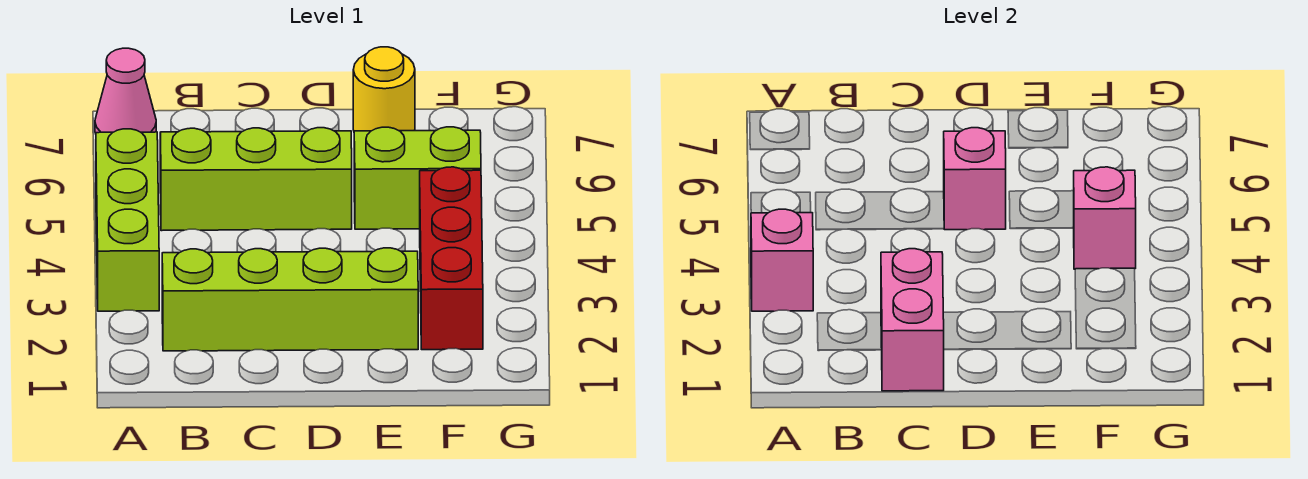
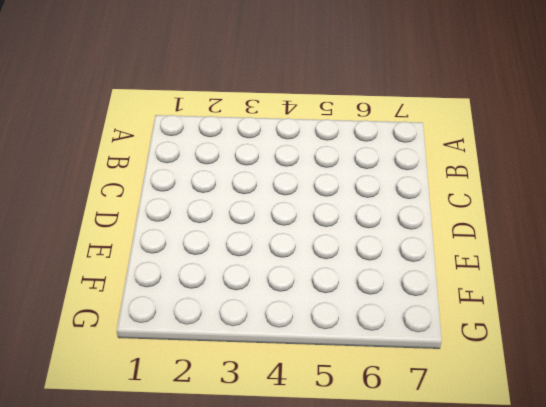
none -> lime 1x3 brick [96,129,159,311]
none -> pink 1x1 cone [95,48,156,133]

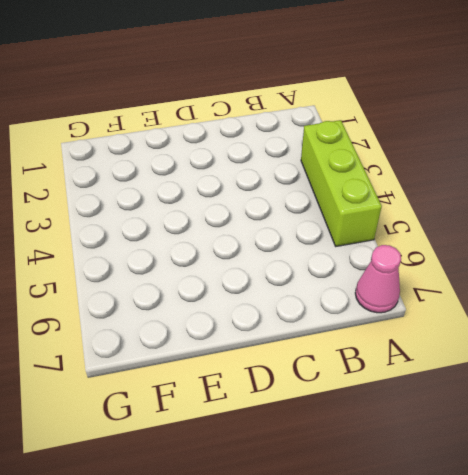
none -> lime 1x4 brick [162,248,418,351]
none -> lime 1x3 brick [160,128,352,231]

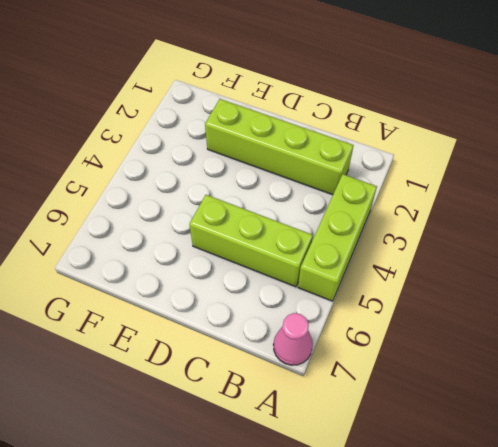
none -> lime 1x2 brick [354,127,481,229]
none -> yellow 1x1 round brick [353,47,415,131]

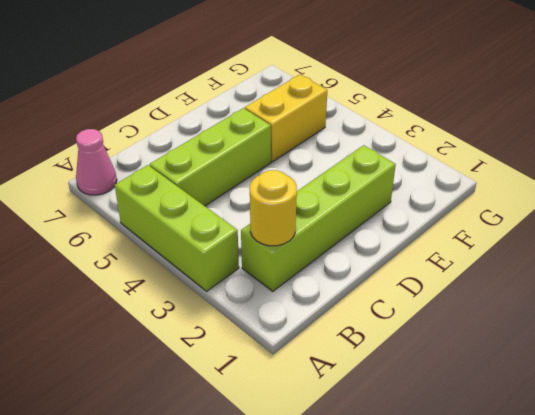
yellow 1x1 round brick [250,170,297,246] -> yellow 1x1 round brick moved to [353,47,415,131]
yellow 1x2 brick [245,75,327,162] -> lime 1x2 brick [354,127,481,229]
none -> red 1x3 brick [420,167,483,350]
none -> pink 1x1 brick [751,209,813,311]

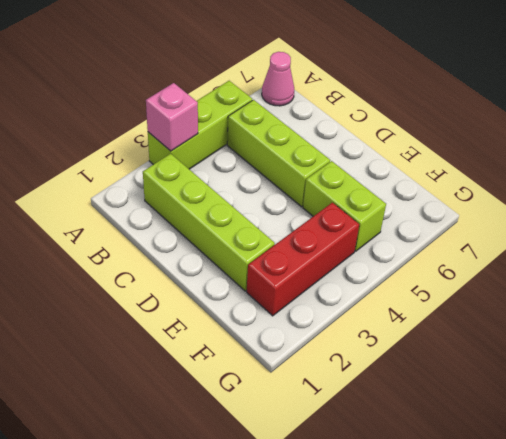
none -> yellow 1x1 round brick [353,47,415,131]
none -> pink 1x2 brick [881,249,944,391]

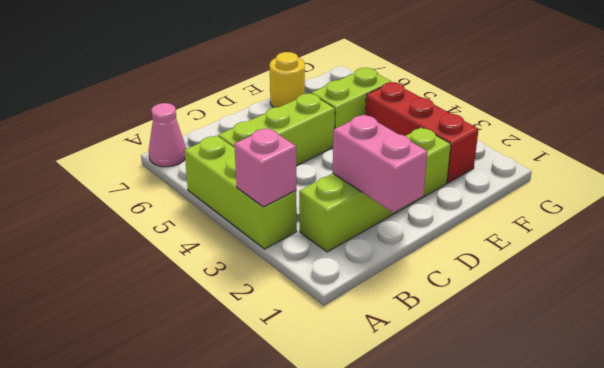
none -> pink 1x1 brick [944,128,1006,230]
none -> pink 1x1 brick [1074,167,1136,269]

